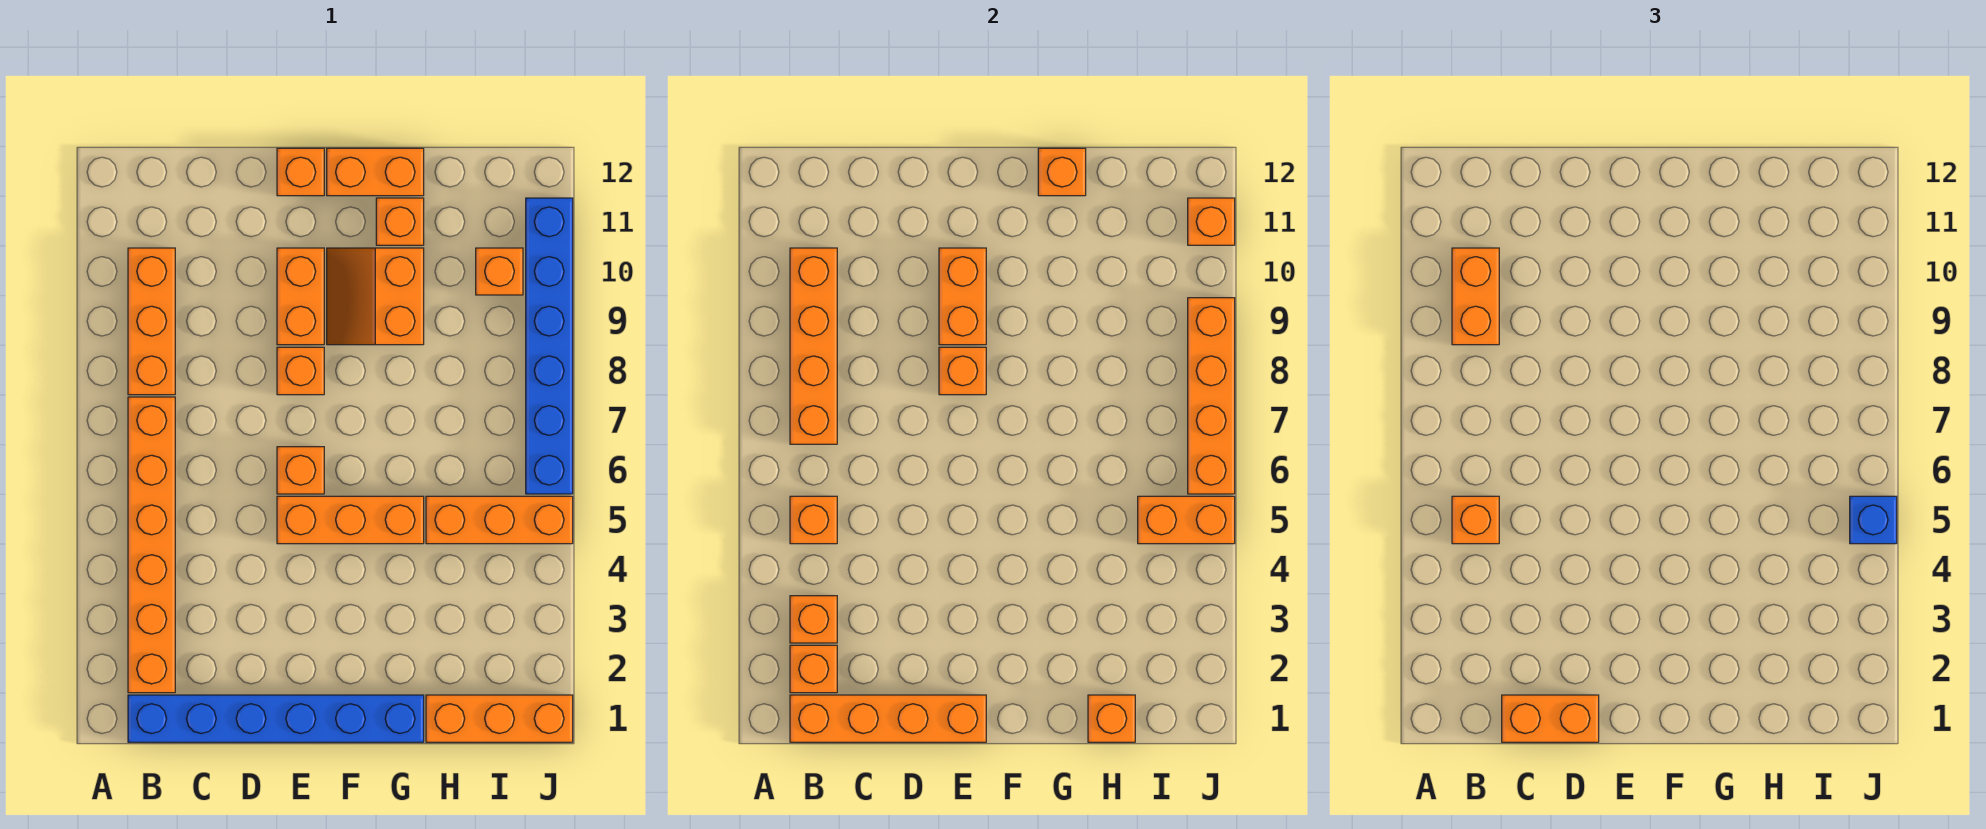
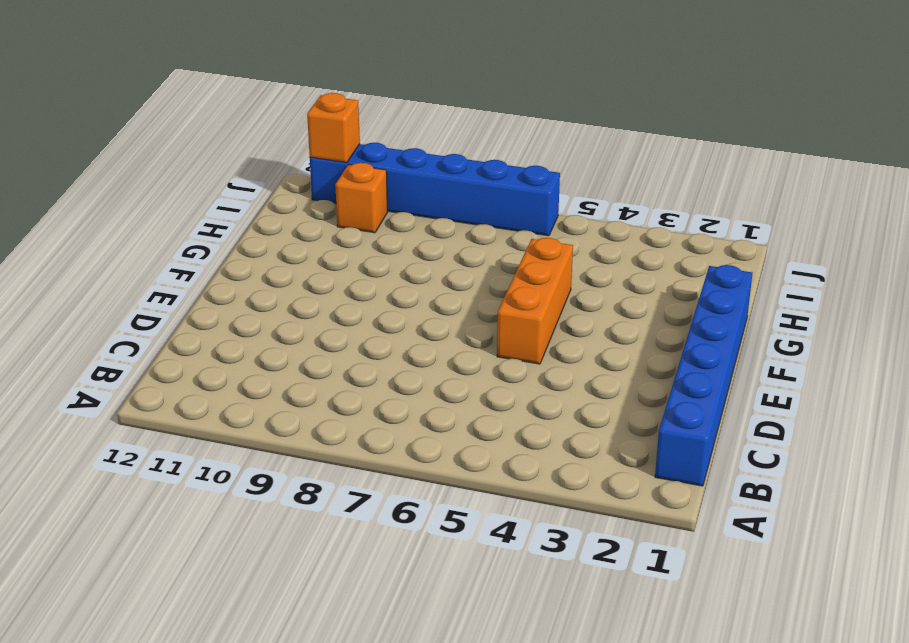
none -> orange 1x6 brick [128,397,175,693]
none -> orange 1x3 brick [128,248,175,395]
none -> orange 1x1 brick [277,447,324,494]
none -> orange 1x1 brick [277,347,324,395]

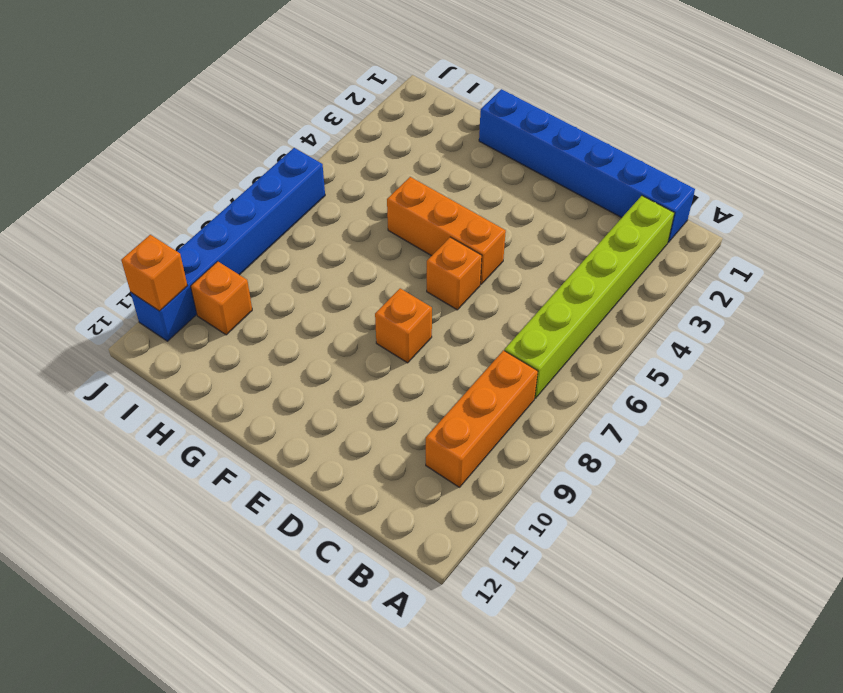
lime 1x6 brick [505,196,674,398] -> orange 1x6 brick [128,397,175,693]
none -> orange 1x2 brick [277,248,324,345]
none -> orange 1x1 brick [277,148,324,196]
none -> orange 2x2 slope [327,248,424,345]
none -> orange 1x2 brick [327,148,424,196]

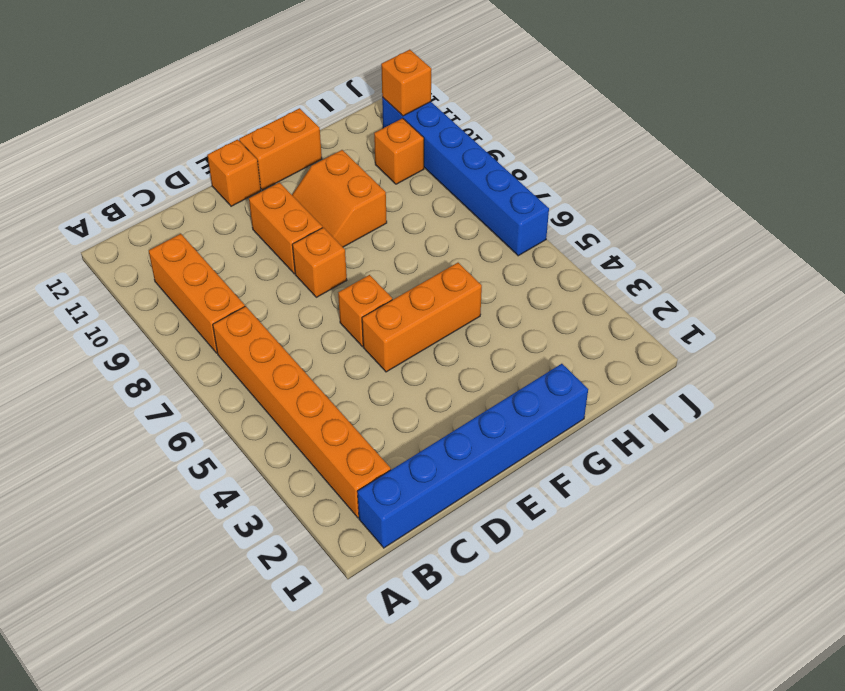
none -> orange 1x1 brick [376,198,424,245]
none -> orange 1x3 brick [426,695,573,742]
none -> orange 1x3 brick [426,496,573,544]
none -> orange 1x4 brick [790,695,986,742]

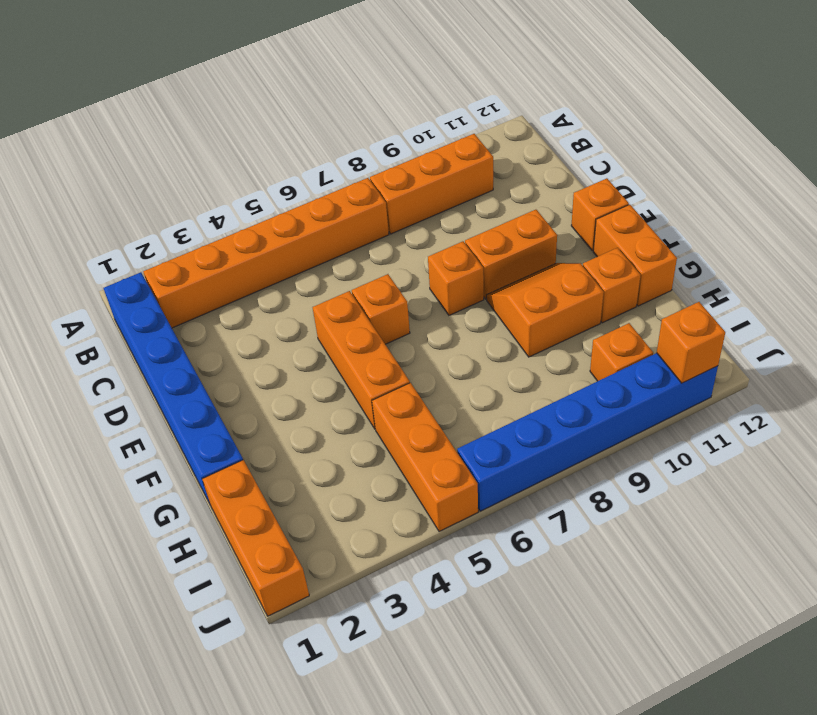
none -> orange 1x4 brick [790,695,986,742]
none -> orange 1x1 brick [790,645,837,693]
none -> orange 1x1 brick [790,596,837,643]
none -> orange 1x1 brick [790,496,837,544]

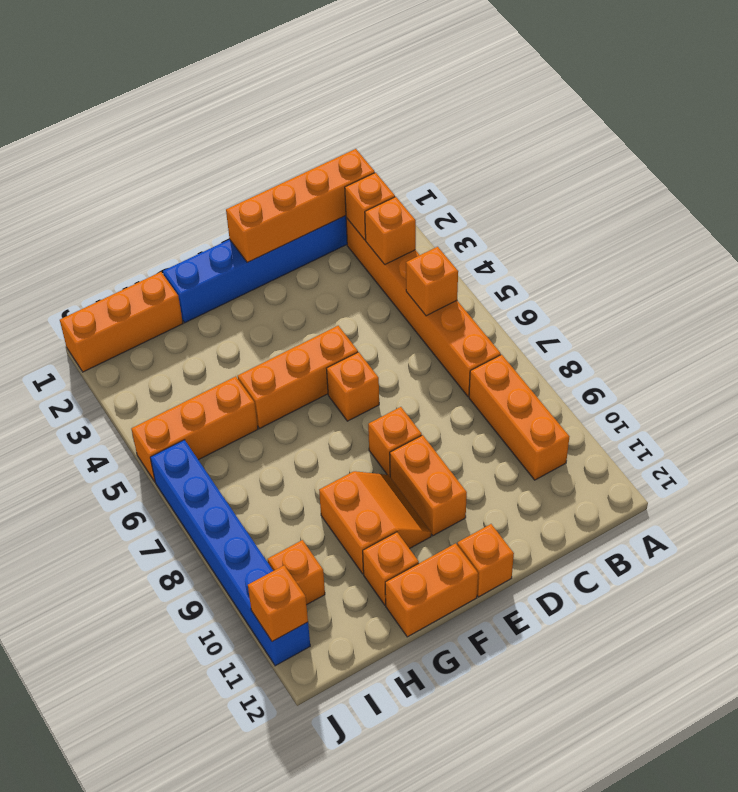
none -> orange 1x4 brick [790,248,837,444]
none -> orange 1x1 brick [939,347,986,395]
none -> orange 1x2 brick [939,248,986,345]
none -> orange 1x1 brick [1038,148,1086,196]

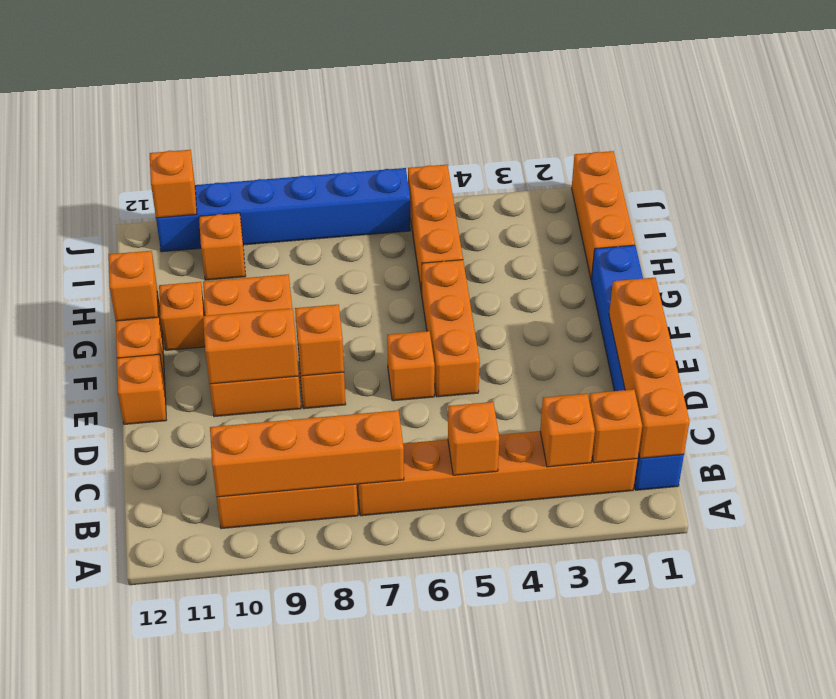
none -> orange 1x1 brick [1088,695,1135,742]
none -> orange 1x2 brick [1138,496,1235,544]
none -> orange 1x4 brick [1188,298,1235,494]
none -> orange 1x1 brick [1452,496,1499,544]

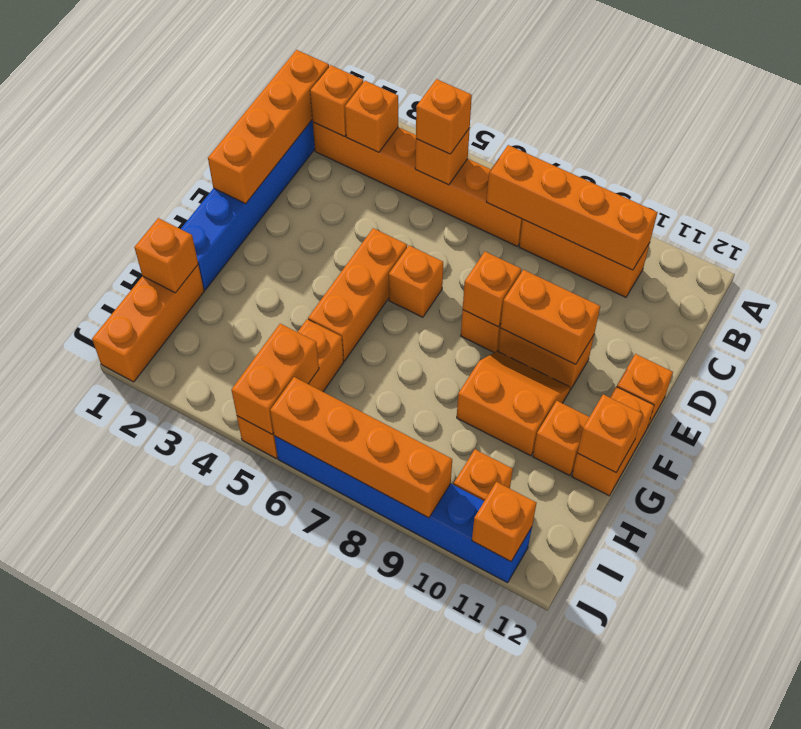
none -> orange 1x2 brick [1452,248,1499,345]
none -> orange 1x2 brick [1502,695,1599,742]
none -> blue 1x1 brick [1850,496,1897,544]

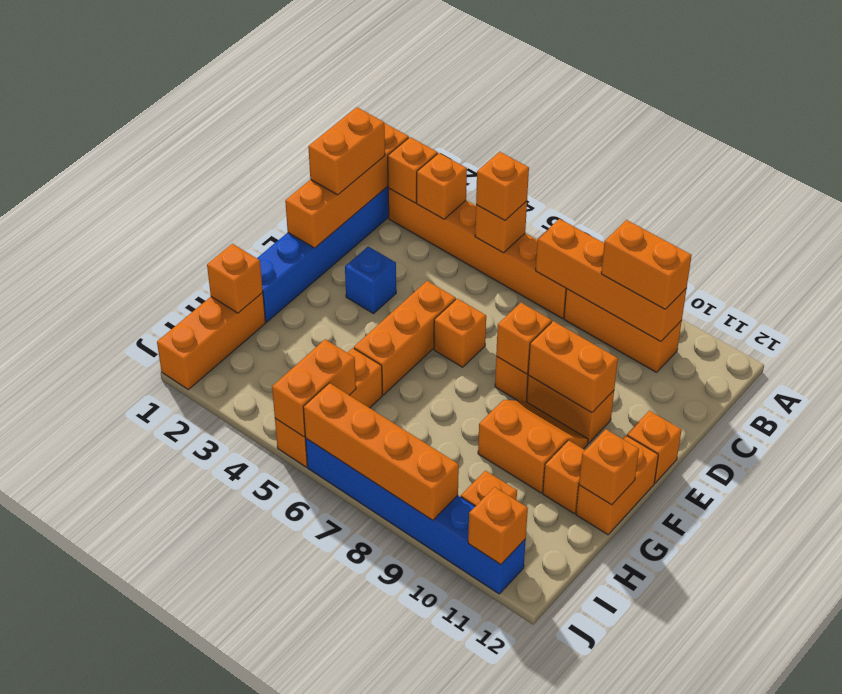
blue 1x1 brick [345,247,396,314] -> blue 1x1 brick moved to [1850,496,1897,544]

